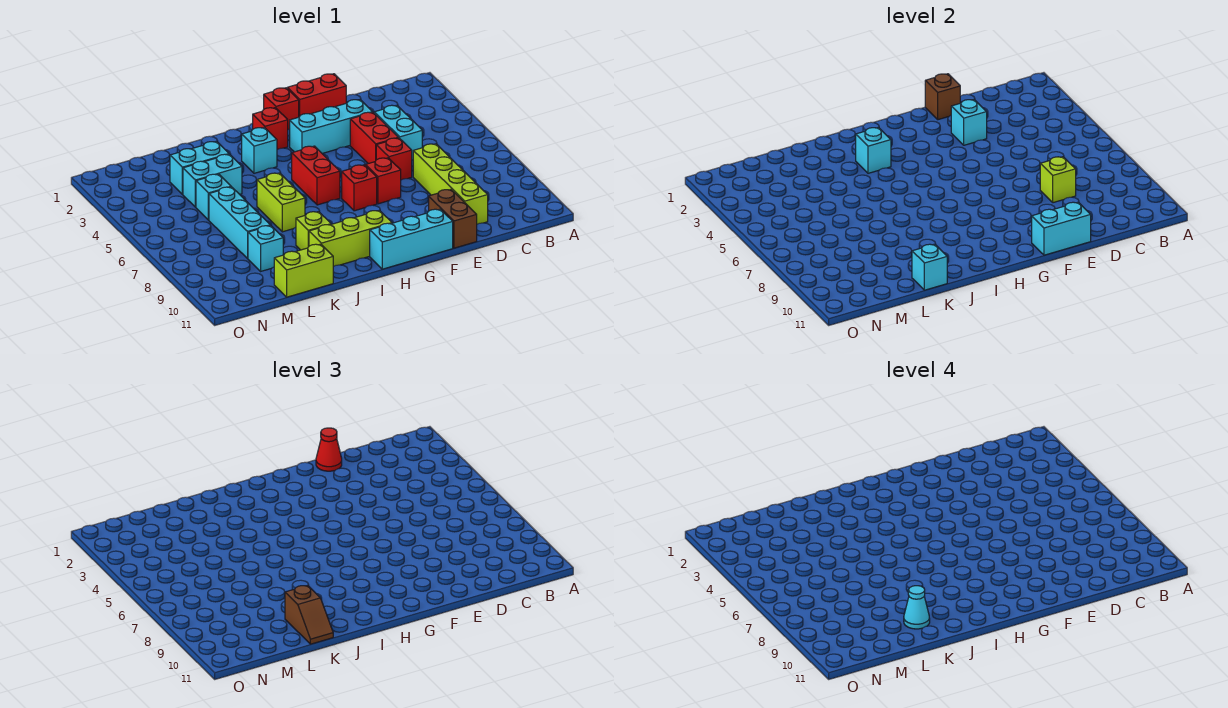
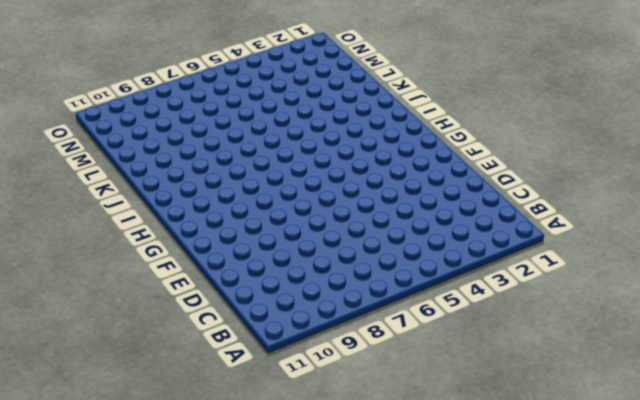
none -> cyan 1x2 brick [374,105,422,160]
none -> lime 1x4 brick [413,144,488,224]
none -> red 1x2 brick [287,74,346,117]
none -> cyan 1x3 brick [290,100,372,153]

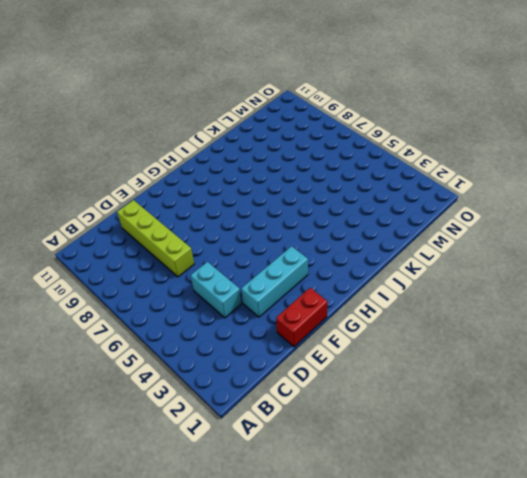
none -> red 1x2 brick [350,112,399,164]
none -> red 1x1 brick [376,138,412,180]
none -> brown 1x2 brick [429,190,477,248]
none -> red 1x1 brick [366,158,401,204]

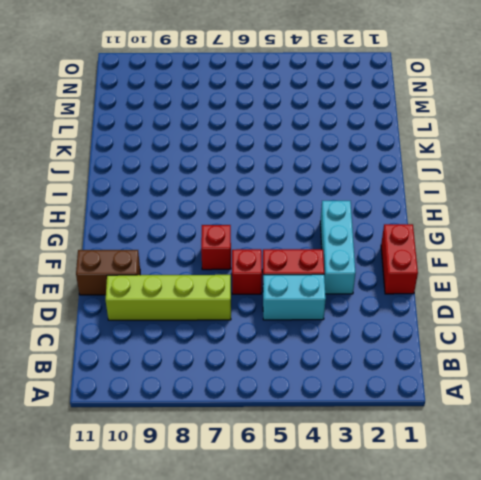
none -> cyan 1x3 brick [370,209,453,269]
none -> red 1x1 brick [264,88,299,130]
none -> red 1x1 brick [342,165,377,211]
none -> red 1x1 brick [253,108,288,150]

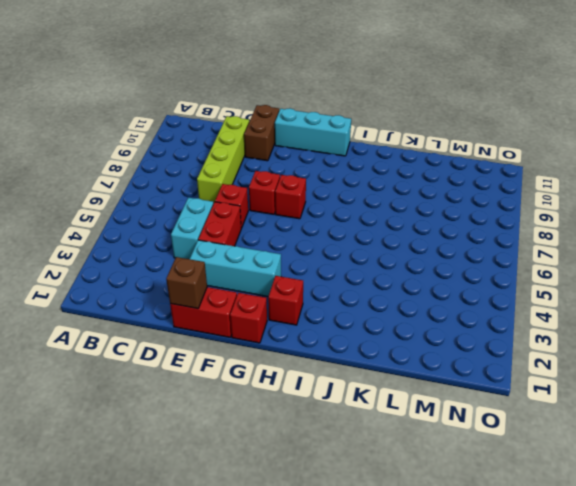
none -> red 1x2 brick [292,146,340,205]
none -> lime 1x3 brick [309,210,392,267]
none -> cyan 1x1 brick [242,127,277,173]
none -> lime 1x2 brick [257,173,305,232]

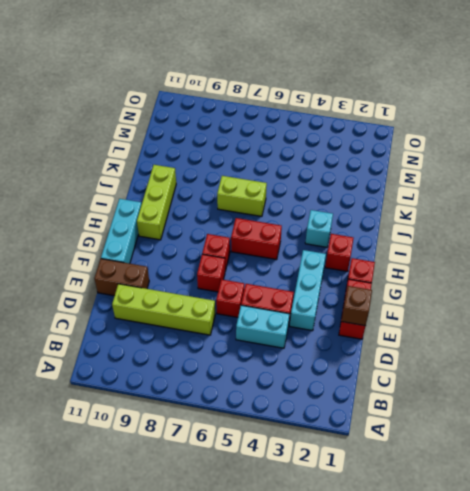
none -> lime 1x1 brick [296,212,331,250]
none -> cyan 1x2 brick [170,141,229,194]
none -> cyan 1x2 brick [183,154,242,207]
none -> lime 1x2 brick [274,244,333,297]

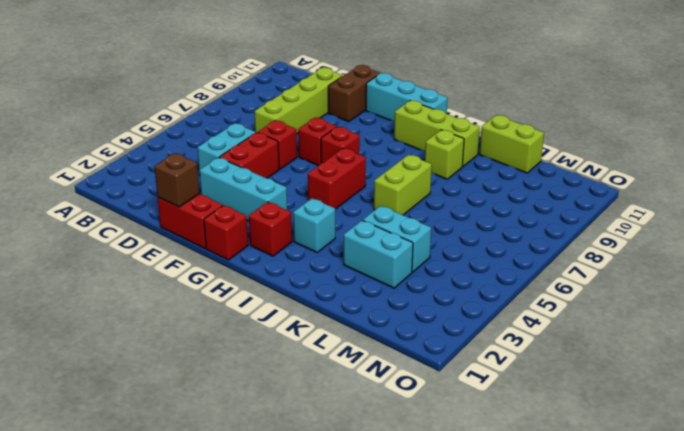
none -> cyan 1x1 brick [196,174,231,220]
none -> cyan 1x3 brick [209,187,270,258]
none -> cyan 1x1 brick [248,225,283,271]
none -> lime 1x1 brick [1040,157,1076,203]

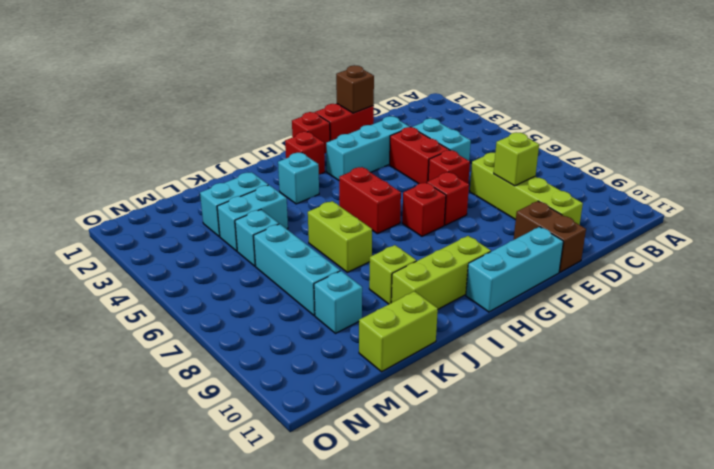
none -> cyan 1x1 brick [951,100,987,145]
none -> cyan 1x2 brick [1032,202,1091,255]
none -> cyan 1x1 brick [856,127,891,173]
none -> cyan 1x1 brick [912,244,947,290]

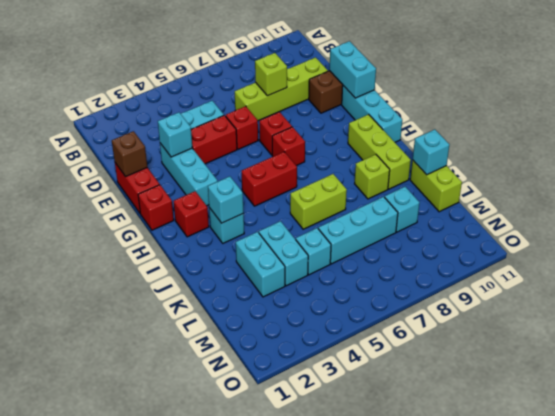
none -> red 1x1 cone [316,428,342,471]
none -> brown 1x2 slope [285,585,333,644]
none -> cyan 1x1 cone [904,586,930,629]

